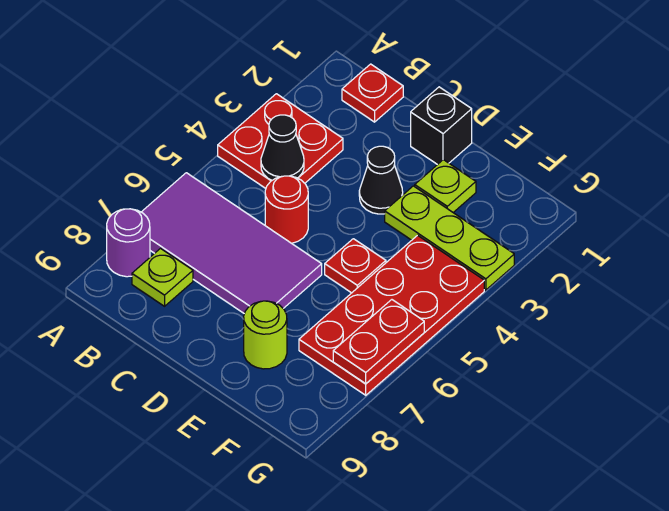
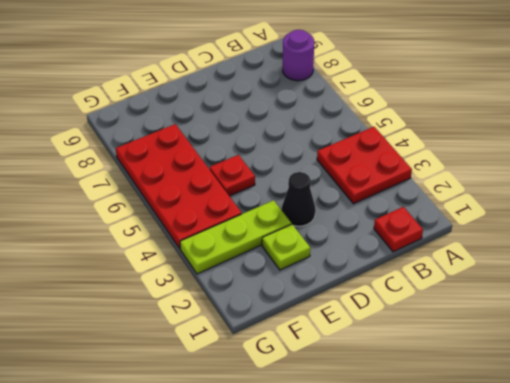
none -> purple 2x4 tile [142,173,322,314]
none -> lime 1x1 plate [132,248,193,306]
none -> red 1x1 round brick [265,176,308,243]

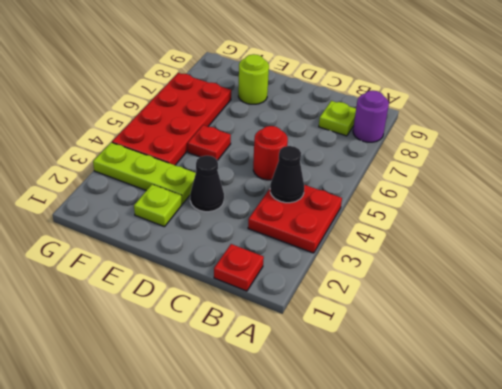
none -> purple 2x4 tile [142,173,322,314]
none -> black 1x1 brick [411,87,472,165]
none -> red 1x2 plate [333,300,424,384]

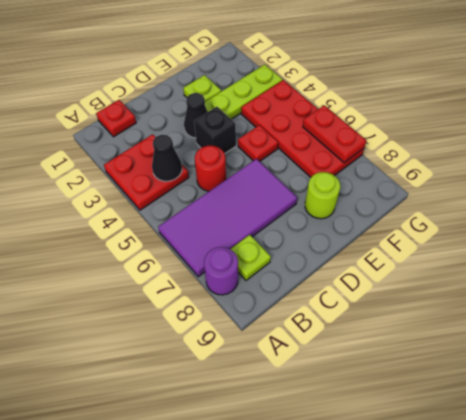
black 1x1 brick [194,107,236,154] -> black 1x1 brick moved to [411,87,472,165]

